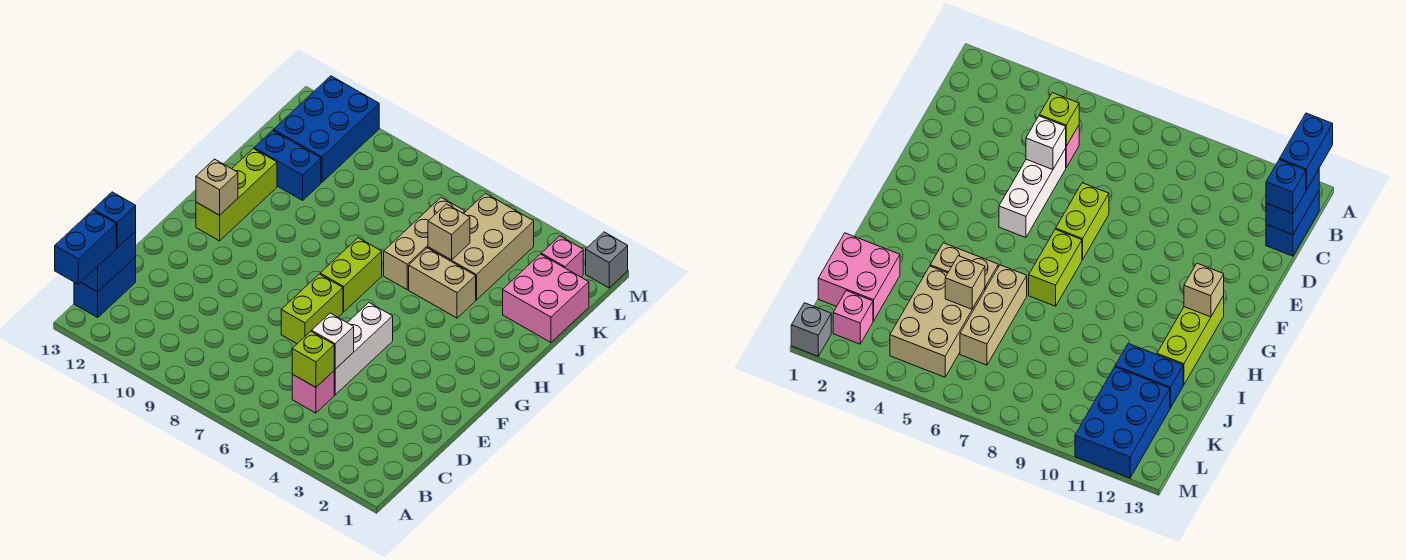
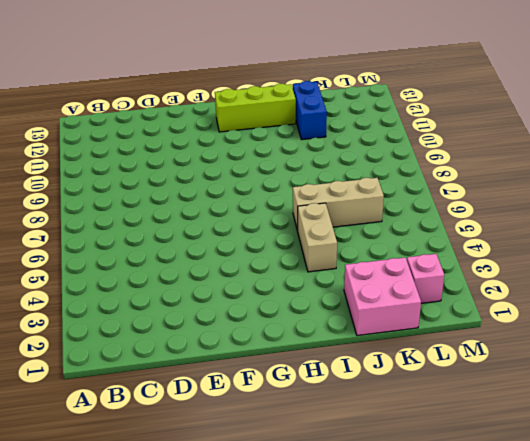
none -> blue 1x2 brick [74,257,136,317]
none -> pink 1x1 brick [292,371,334,413]
none -> white 1x3 brick [334,303,393,395]

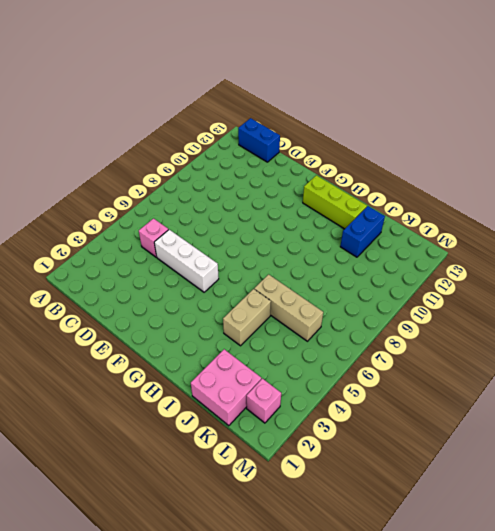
none -> lime 1x2 brick [281,274,343,344]
none -> lime 1x2 brick [320,238,382,312]
none -> tan 2x3 brick [428,193,534,300]

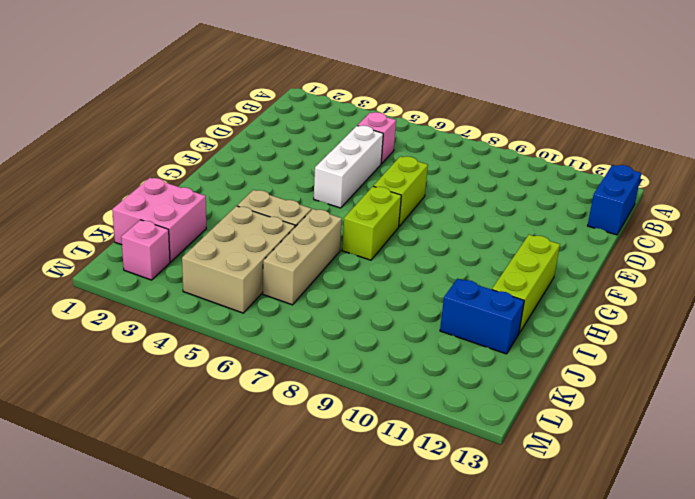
none -> blue 2x3 brick [274,76,379,182]
none -> grey 1x1 brick [586,232,628,288]
none -> blue 1x2 brick [81,231,136,292]

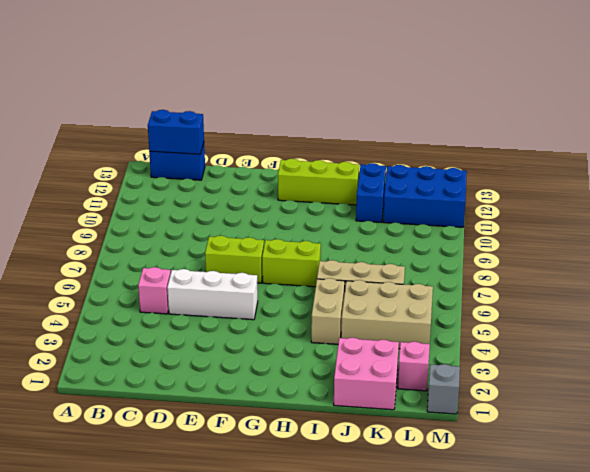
none -> lime 1x1 brick [292,331,334,387]
none -> white 1x1 brick [312,313,354,369]
none -> tan 1x1 brick [196,159,238,215]

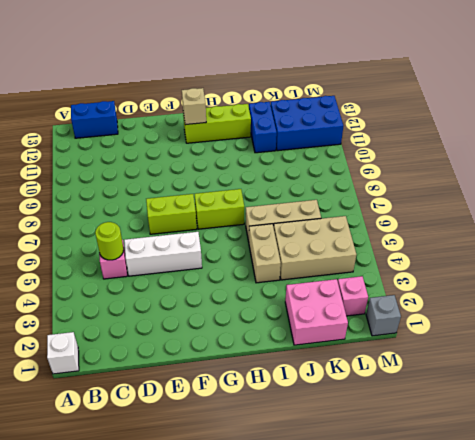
white 1x1 brick [47,332,79,374] -> white 1x1 brick moved to [312,313,354,369]
lime 1x1 round brick [95,222,124,260] -> lime 1x1 brick [292,331,334,387]
none -> blue 1x2 brick [81,231,136,292]
none -> tan 1x1 brick [428,204,470,260]
none -> blue 1x2 brick [55,210,116,284]

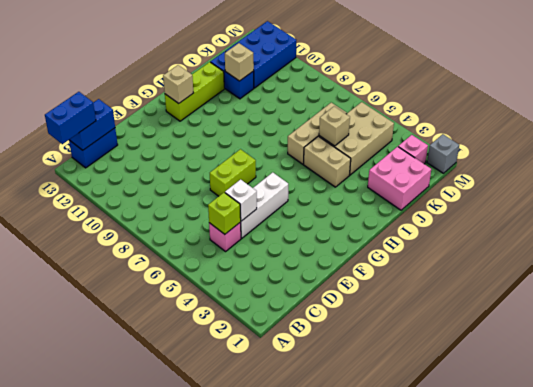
tan 1x1 brick [225,43,254,81] -> none
none -> lime 1x2 brick [320,238,382,312]
none -> blue 1x1 brick [94,192,136,248]

